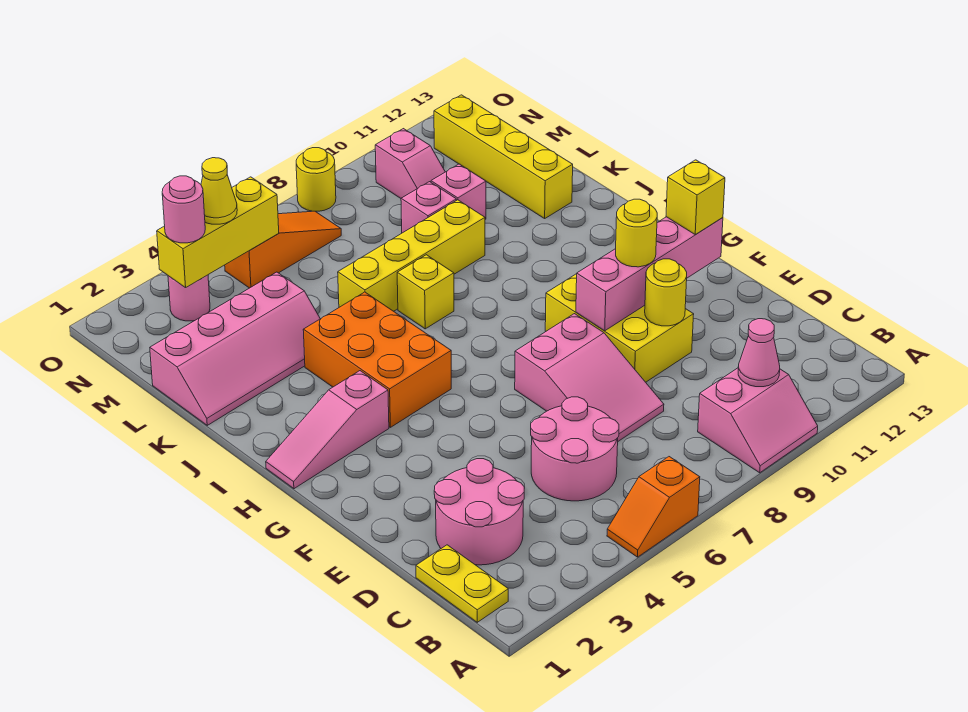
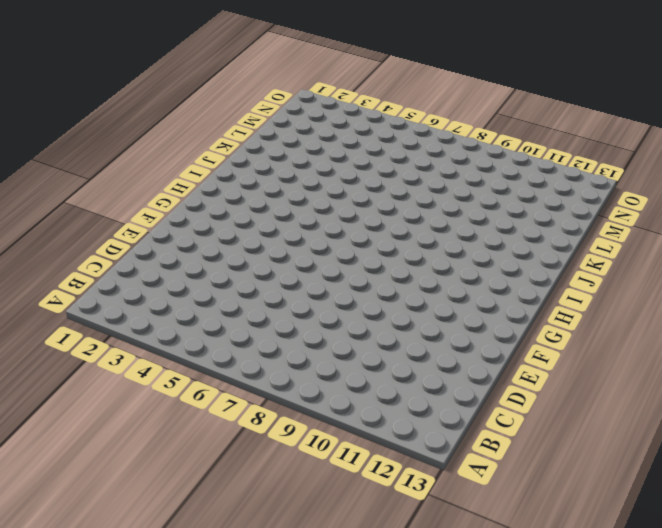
none -> orange 1x2 slope [607,457,700,557]
none -> pink 2x2 slope [698,368,818,473]
none -> yellow 1x2 plate [416,545,508,622]

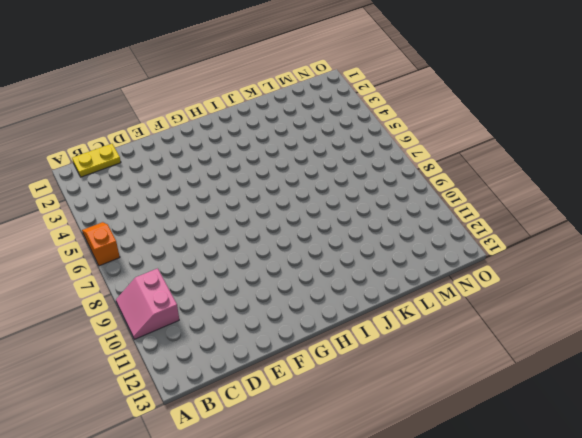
none -> pink 2x2 round brick [434,459,524,565]
none -> pink 2x2 round brick [531,397,619,501]
none -> pink 2x3 slope [515,314,664,441]

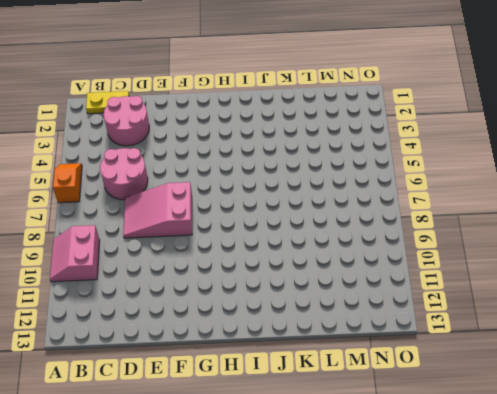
none -> yellow 2x3 brick [545,274,694,382]
none -> pink 1x3 slope [266,371,389,489]
none -> orange 2x3 brick [303,292,451,427]

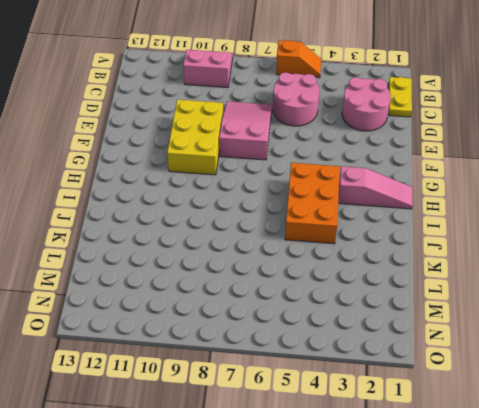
none -> yellow 1x1 brick [397,255,454,329]
none -> pink 2x4 slope [150,272,320,425]
none -> yellow 1x4 brick [338,200,485,311]

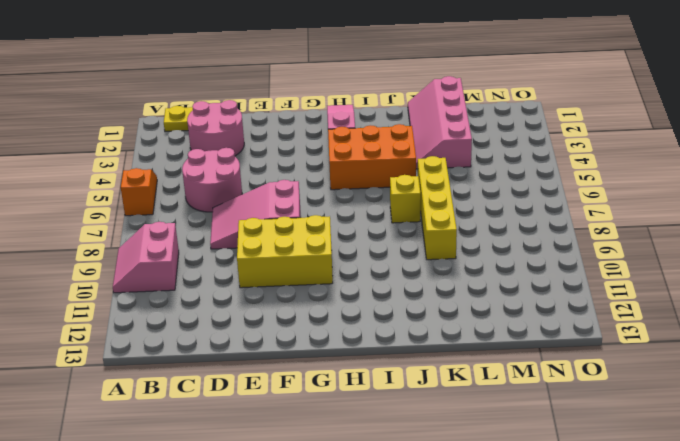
none -> yellow 1x4 brick [434,95,573,218]
none -> pink 1x1 brick [401,182,456,233]
none -> pink 1x1 brick [431,164,486,219]

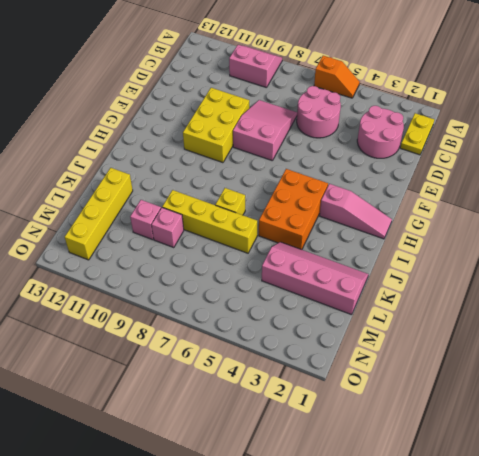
none -> pink 1x2 slope [375,129,445,198]
none -> pink 1x1 round brick [168,275,210,321]
none -> orange 1x3 slope [225,211,341,288]

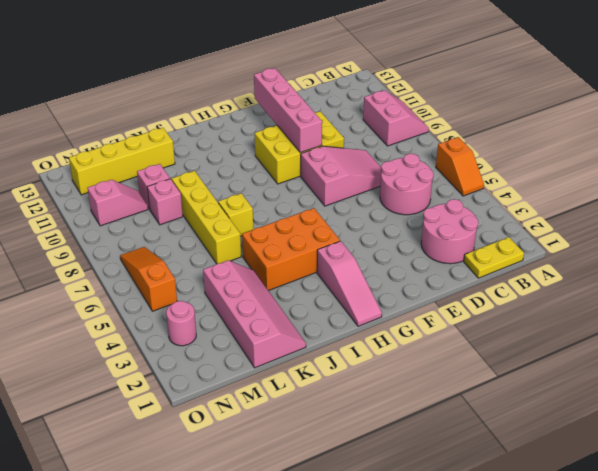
none -> yellow 1x1 round brick [296,148,336,211]
none -> pink 1x1 cone [738,319,780,387]
none -> yellow 1x1 round brick [645,259,687,326]

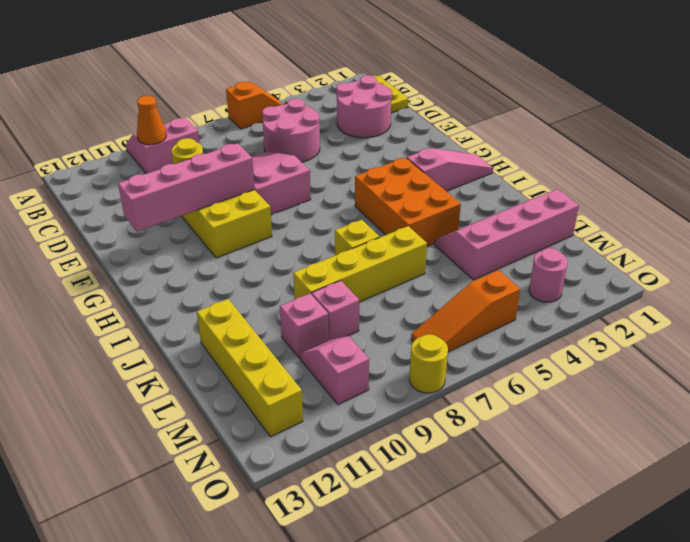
orange 1x1 cone [137,96,166,145] -> pink 1x1 cone [738,319,780,387]
none -> yellow 1x3 brick [157,177,279,288]
none -> yellow 1x1 round brick [616,199,657,267]
none -> yellow 1x1 brick [666,160,725,235]

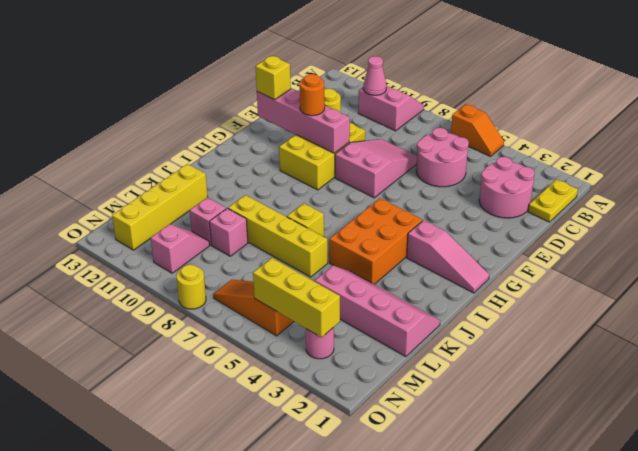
orange 1x1 round brick [300,74,325,116] -> yellow 1x1 round brick [616,199,657,267]
none -> pink 1x1 round brick [162,176,205,243]
none -> yellow 1x1 cone [201,158,237,224]

